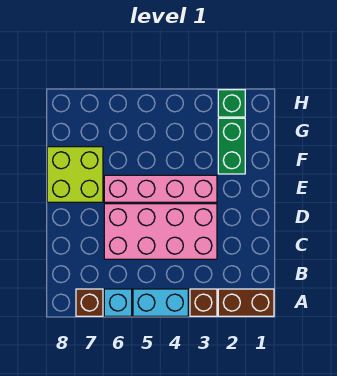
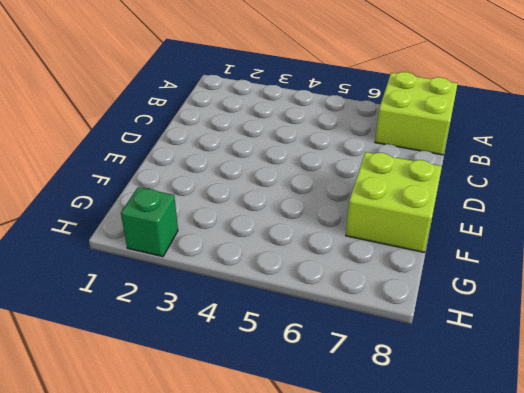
lime 2x2 brick [375,72,458,155] -> brown 1x1 brick [76,289,103,316]
none -> brown 1x2 brick [218,289,274,316]
none -> brown 1x1 brick [190,289,217,316]

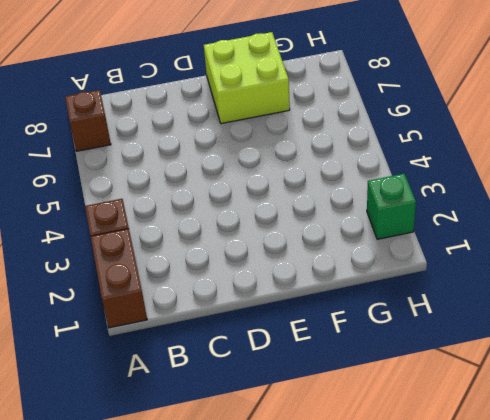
none -> cyan 1x2 brick [133,289,188,316]
none -> cyan 1x1 brick [104,289,132,316]

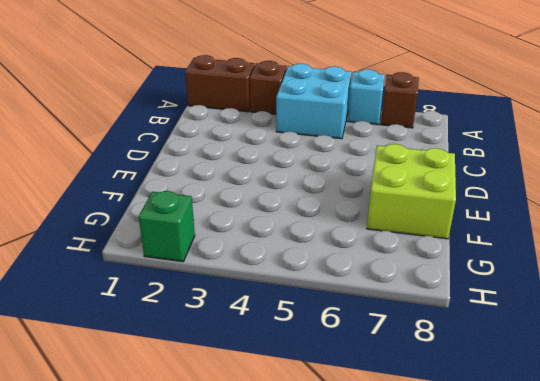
cyan 2x2 brick [276,64,352,139] -> cyan 1x2 brick [133,289,188,316]
none -> pink 2x4 brick [104,204,217,259]
none -> pink 1x4 brick [104,175,217,202]

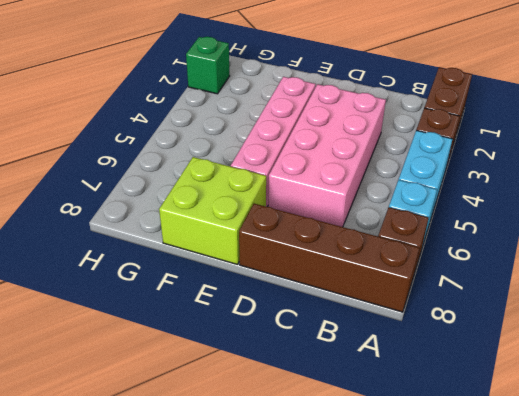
brown 1x4 brick [239,204,419,312] -> none
none -> green 1x2 brick [218,118,245,174]

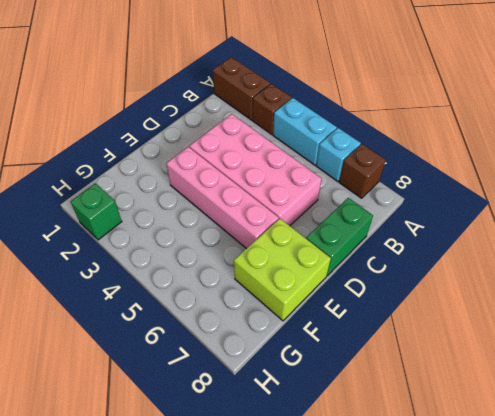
green 1x2 brick [306,198,373,276] -> green 1x2 brick moved to [218,118,245,174]

